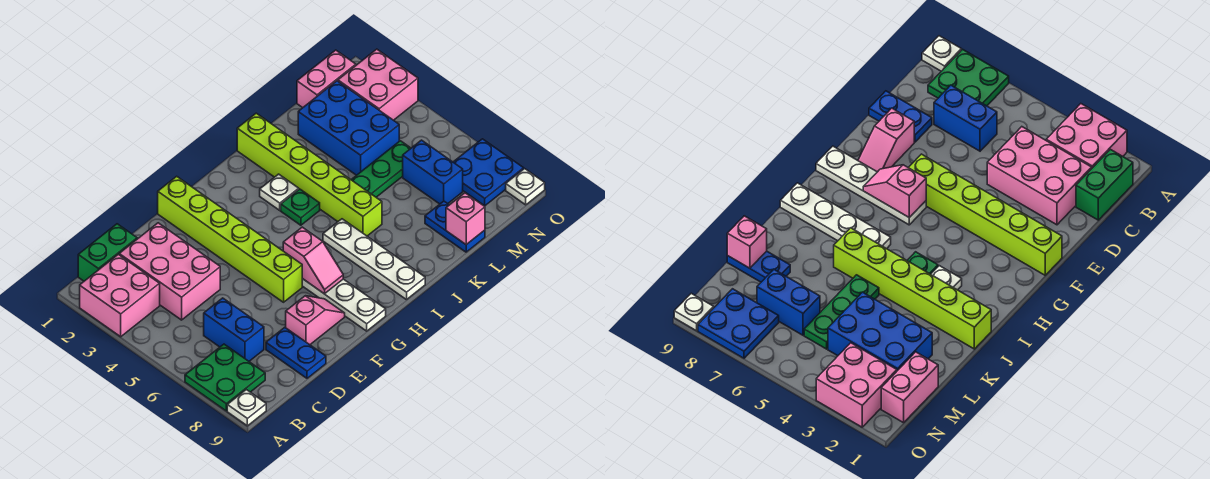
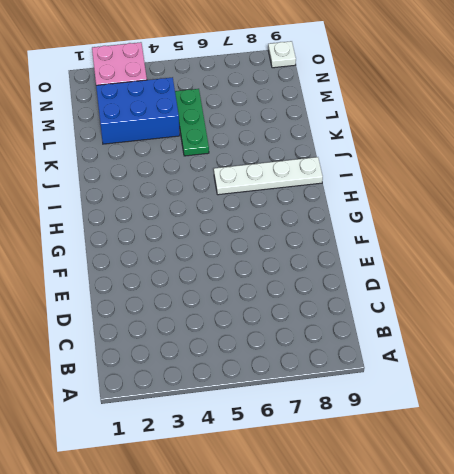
none -> pink 2x2 brick [80,254,160,337]
none -> green 2x2 plate [185,344,265,411]
none -> white 1x1 plate [227,390,266,426]

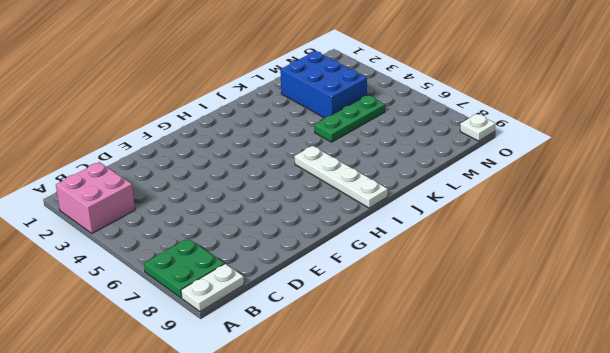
white 1x2 plate [181,264,244,312] -> white 1x1 plate [227,390,266,426]
none -> green 1x2 brick [78,224,137,281]
none -> pink 2x3 brick [119,223,220,320]
none -> blue 1x2 brick [204,298,264,361]

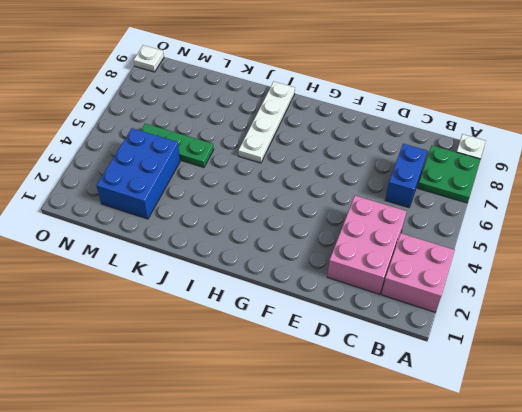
none -> green 1x2 brick [78,224,137,281]
none -> blue 1x2 plate [266,327,326,378]
none -> pink 1x2 slope [286,296,345,345]

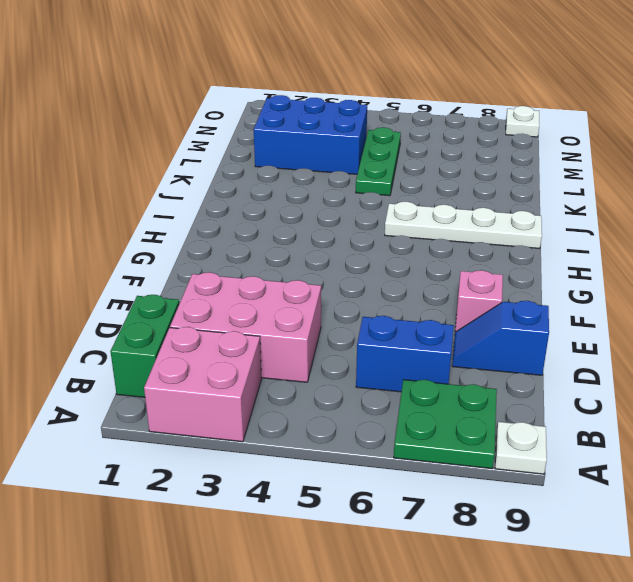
blue 1x2 slope [452,301,549,375] -> blue 1x2 plate [266,327,326,378]
none -> lime 1x6 brick [158,176,302,302]
none -> white 1x4 plate [302,279,386,331]
none -> white 1x1 plate [260,174,299,210]

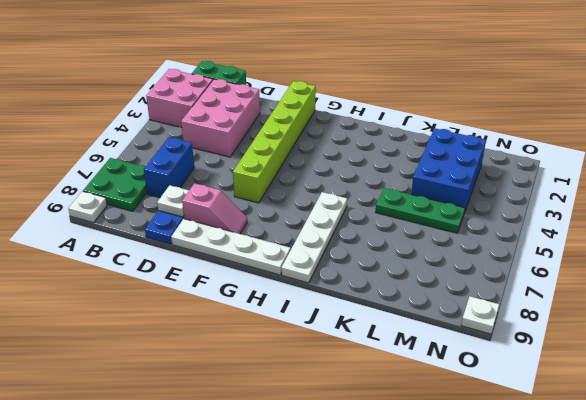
white 1x1 plate [157,185,189,217] -> white 1x1 plate moved to [260,174,299,210]
white 1x4 plate [171,219,291,275] -> white 1x4 plate turned to [302,279,386,331]
none -> green 1x1 plate [281,189,320,225]
none -> lime 1x6 brick [237,113,382,236]
none -> blue 1x2 plate [425,201,485,252]

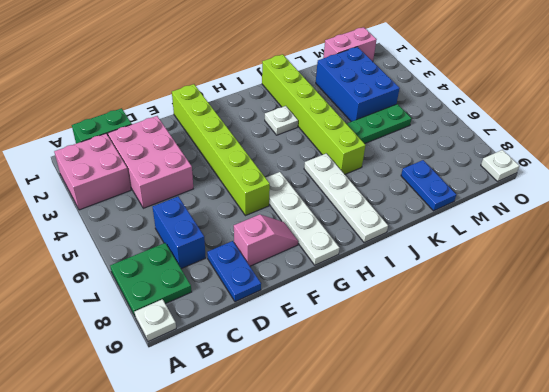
none -> green 1x1 plate [281,189,320,225]
none -> blue 1x2 brick [403,140,463,204]
none -> pink 2x2 brick [338,49,418,120]

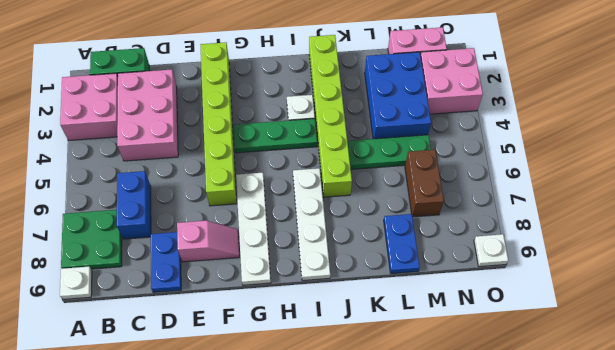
green 1x3 plate [233,119,317,153] -> green 1x1 plate [281,189,320,225]
brown 1x2 brick [405,150,444,217] -> blue 1x2 brick [403,140,463,204]
none -> blue 2x2 plate [453,139,524,206]
none -> pink 1x2 slope [283,227,343,294]
none -> pink 1x1 brick [446,193,485,244]

